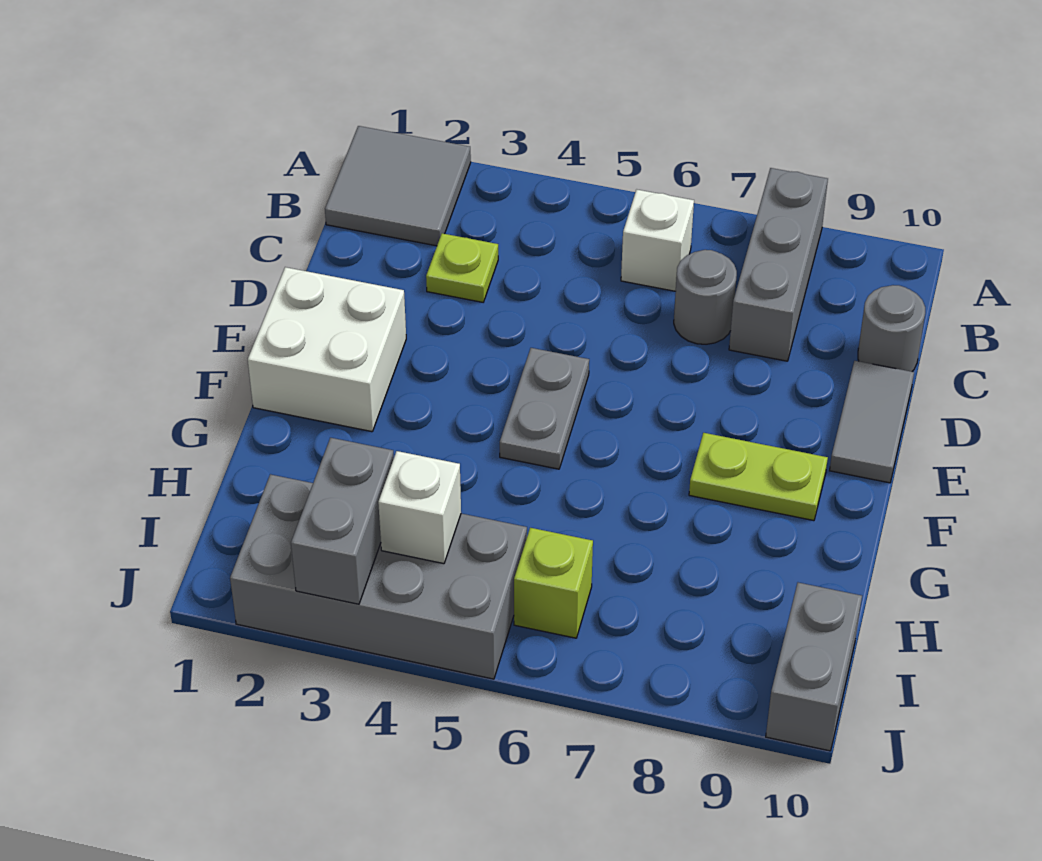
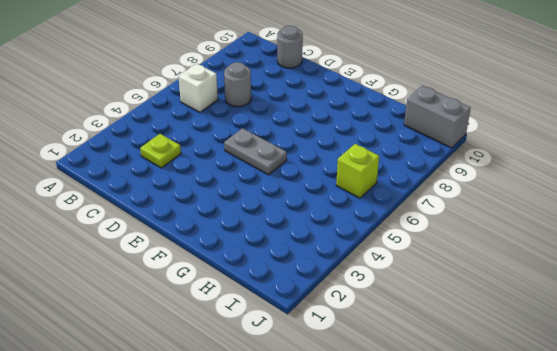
none -> grey 2x2 tile [325,126,471,246]
none -> grey 1x3 brick [729,168,828,361]
none -> grey 1x2 tile [830,361,914,483]

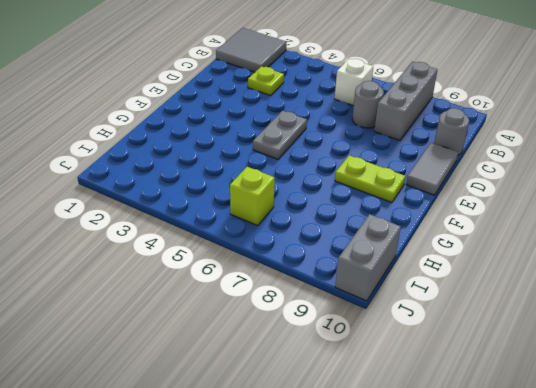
none -> white 2x2 brick [248,267,406,432]
none -> grey 2x4 brick [230,474,527,679]
none -> grey 1x2 brick [291,438,394,604]

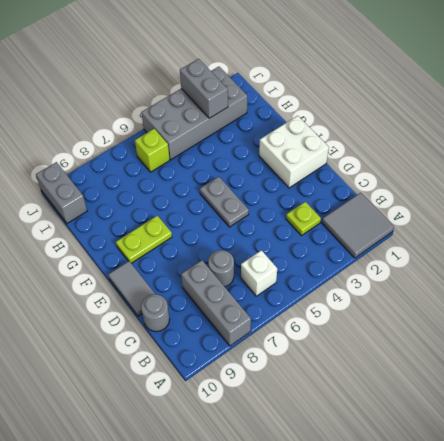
none -> white 1x1 brick [378,451,461,564]

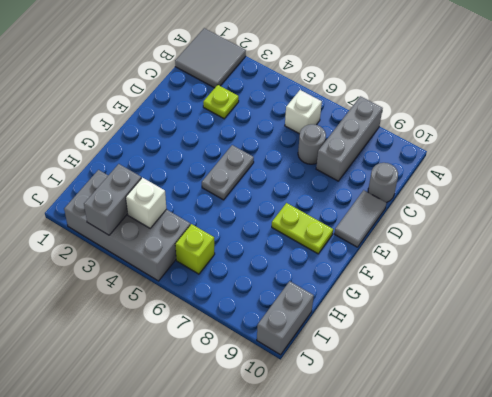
none -> white 2x2 brick [248,267,406,432]

